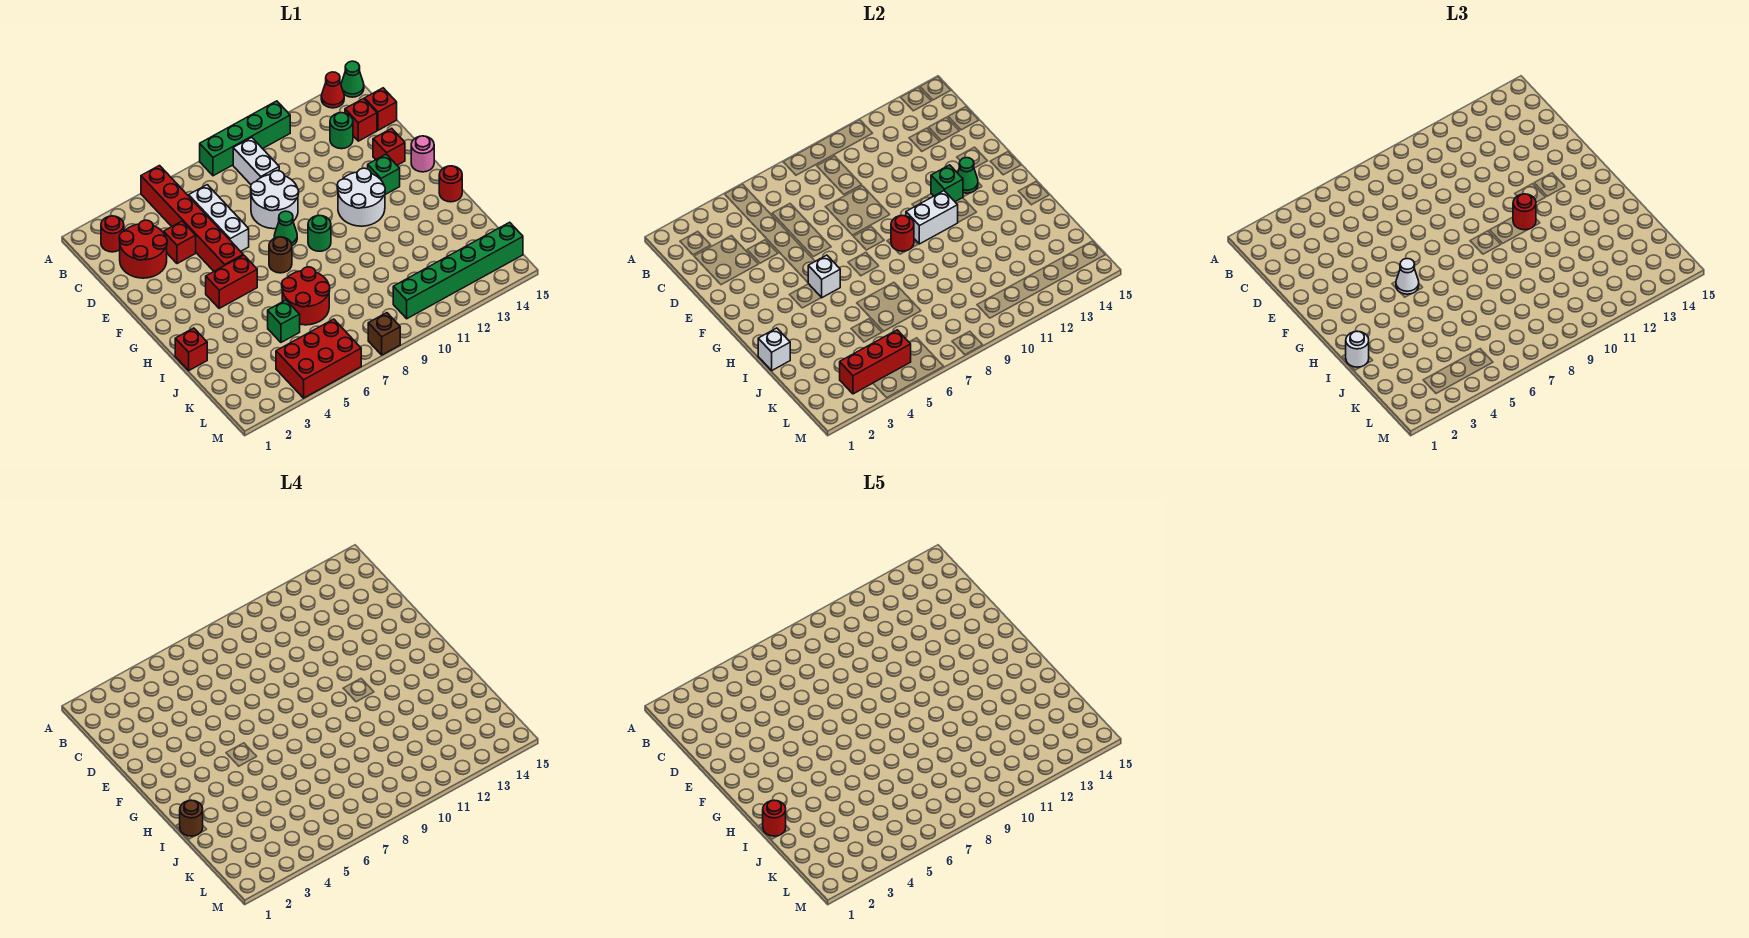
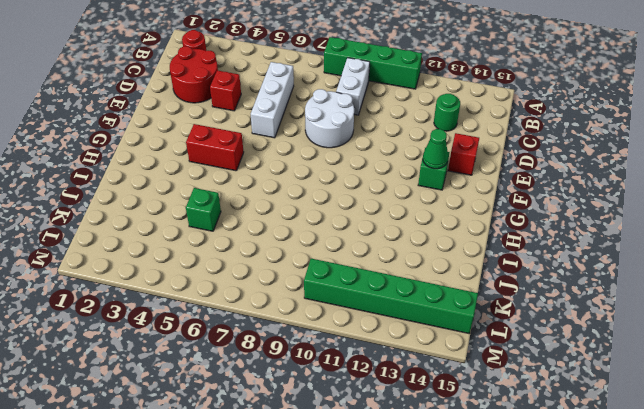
none -> red 1x6 brick [141,166,243,271]
none -> red 1x1 cone [321,72,344,108]
none -> green 1x1 cone [341,61,364,97]
none -> red 1x1 brick [345,99,377,141]

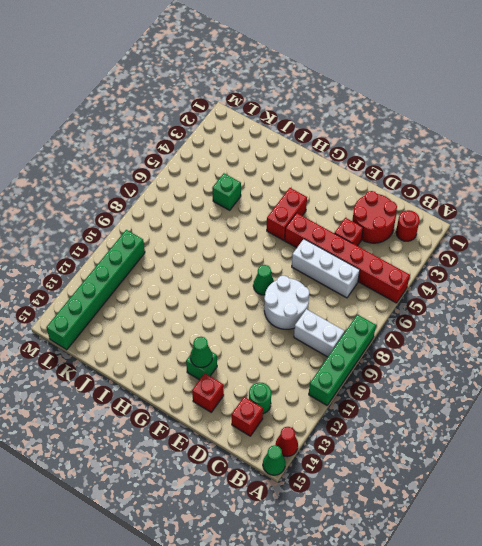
none -> red 1x1 brick [365,88,397,130]
none -> white 2x2 round brick [337,168,385,226]
none -> pink 1x1 round brick [411,136,434,172]
none -> brown 1x1 round brick [269,237,292,273]

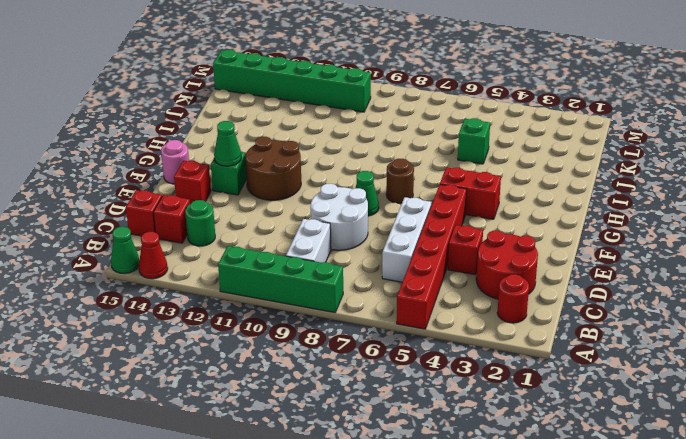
brown 2x2 round brick [245,137,301,200] -> white 2x2 round brick [337,168,385,226]
none -> green 1x1 round brick [308,215,331,251]
none -> red 1x1 round brick [439,166,462,202]
none -> red 1x1 brick [175,328,207,370]
none -> red 2x2 round brick [282,267,330,325]

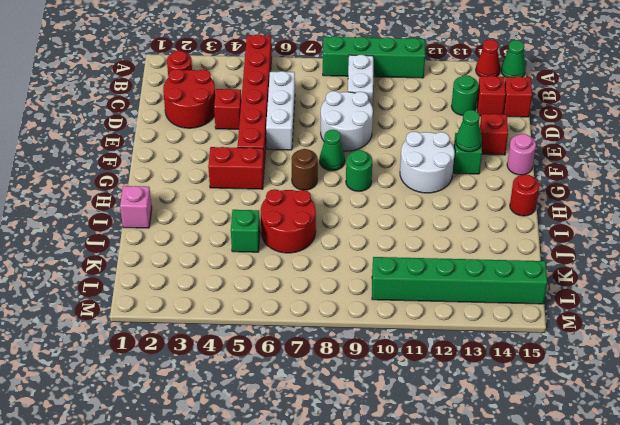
pink 1x1 brick [120,186,152,228] -> red 1x1 brick [175,328,207,370]
none -> red 2x3 brick [276,319,361,398]
none -> brown 1x1 brick [368,313,400,355]
none -> green 1x1 brick [931,165,963,202]
none -> white 1x1 brick [808,255,840,298]

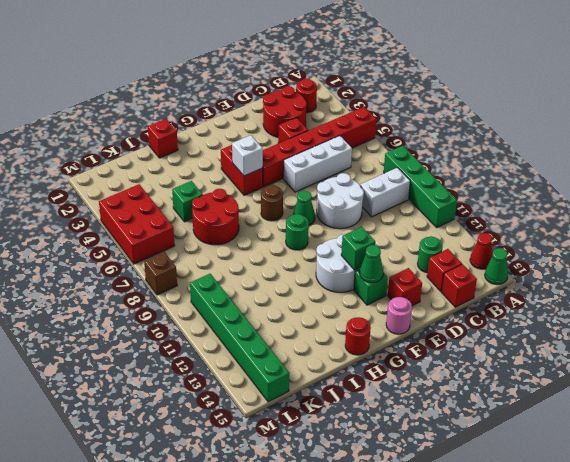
none -> red 1x1 round brick [891,215,914,251]
none -> white 1x2 brick [906,191,958,244]
none -> white 1x1 brick [758,328,790,370]
none -> red 1x3 brick [840,330,911,394]

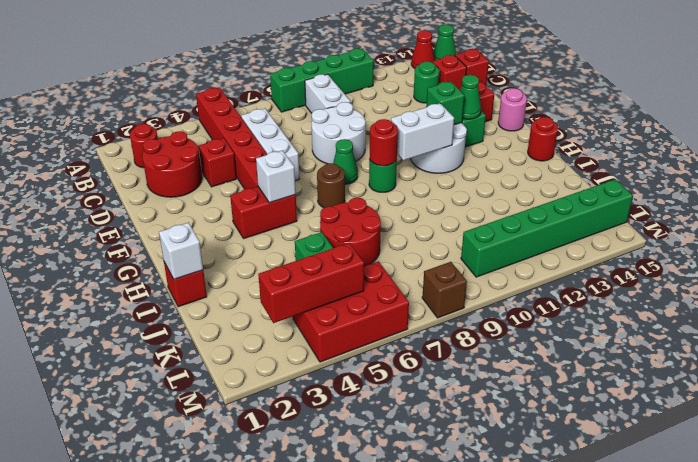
none -> white 1x1 cone [1396,259,1419,294]
none -> red 1x1 round brick [1513,194,1536,230]
none -> white 1x1 round brick [1346,331,1369,367]
none -> brown 1x1 round brick [180,800,203,836]

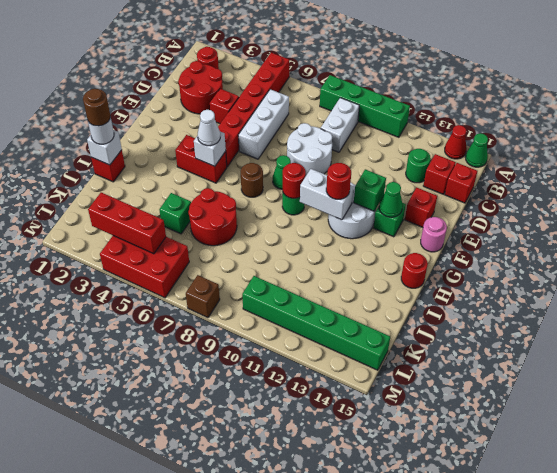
none -> red 1x1 round brick [763,800,786,836]

